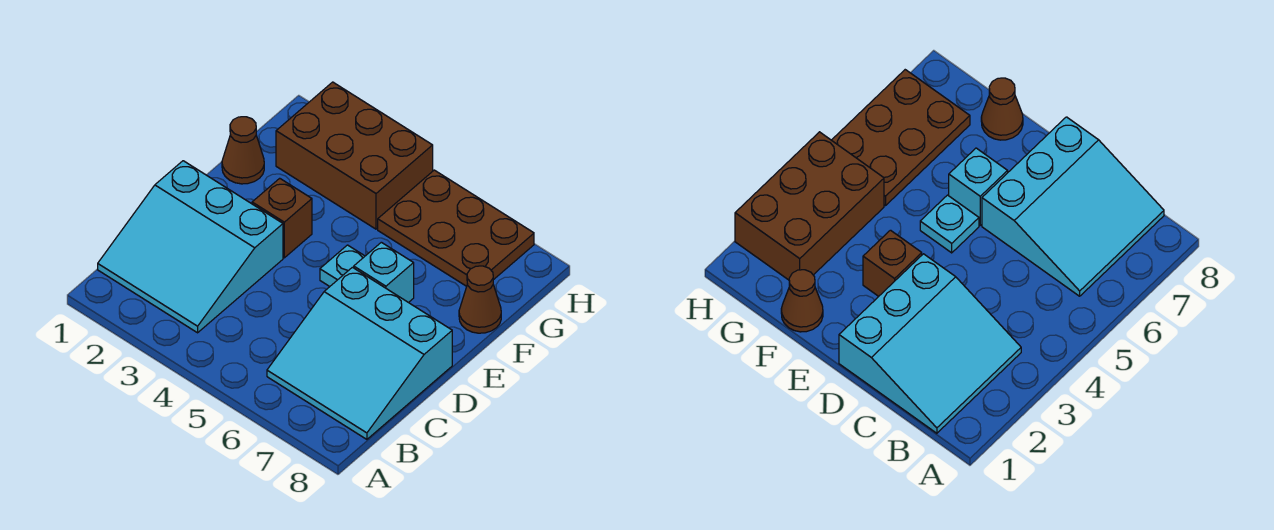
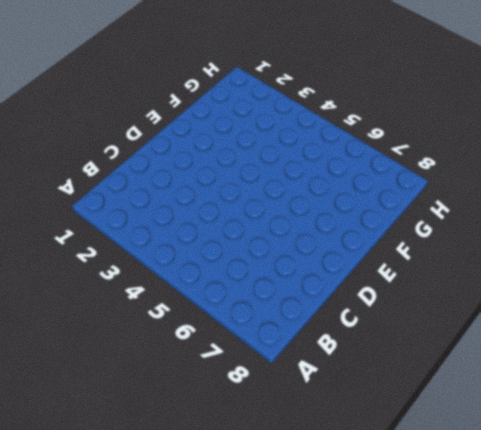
none -> cyan 3x3 slope [98,161,283,333]
none -> cyan 3x3 slope [267,267,452,439]

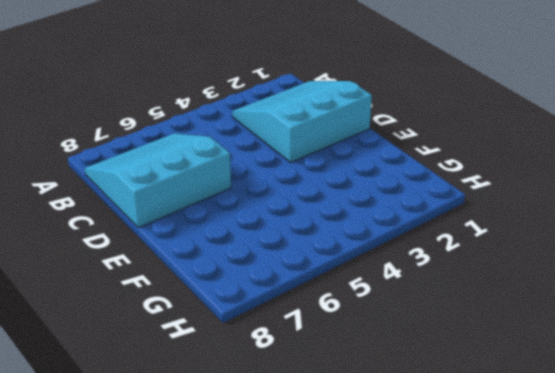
none -> brown 1x1 brick [252,178,312,258]
none -> cyan 1x1 plate [320,245,365,286]

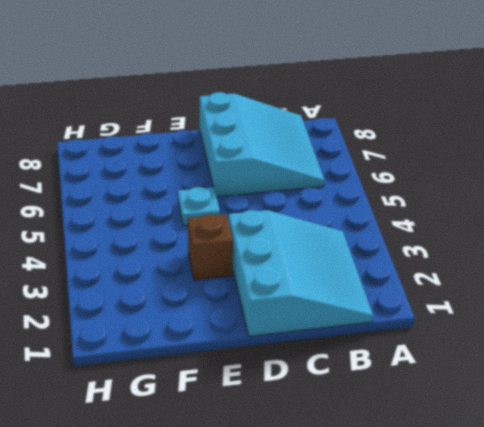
none -> cyan 1x1 brick [354,242,414,303]
none -> brown 1x1 cone [222,117,264,184]

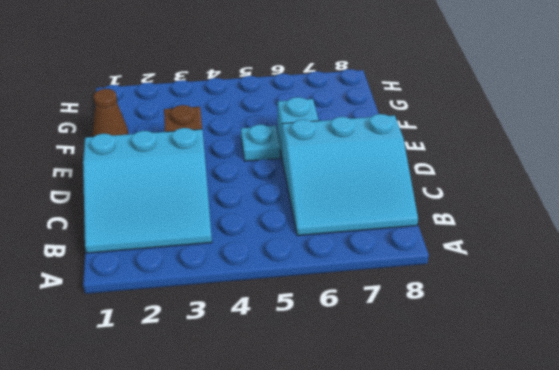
none -> brown 1x1 cone [459,266,501,333]
none -> brown 2x3 brick [276,82,433,229]

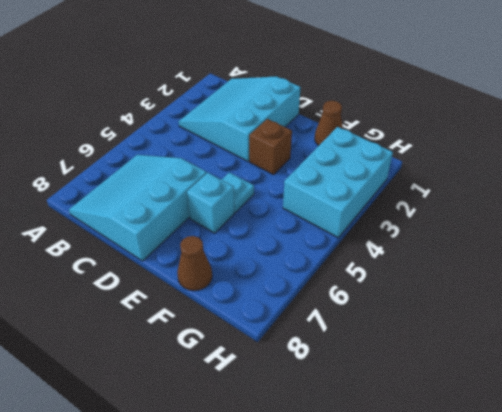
cyan 2x3 brick [283,127,393,238] -> brown 2x3 brick [276,82,433,229]
none -> brown 2x3 plate [378,170,534,286]

